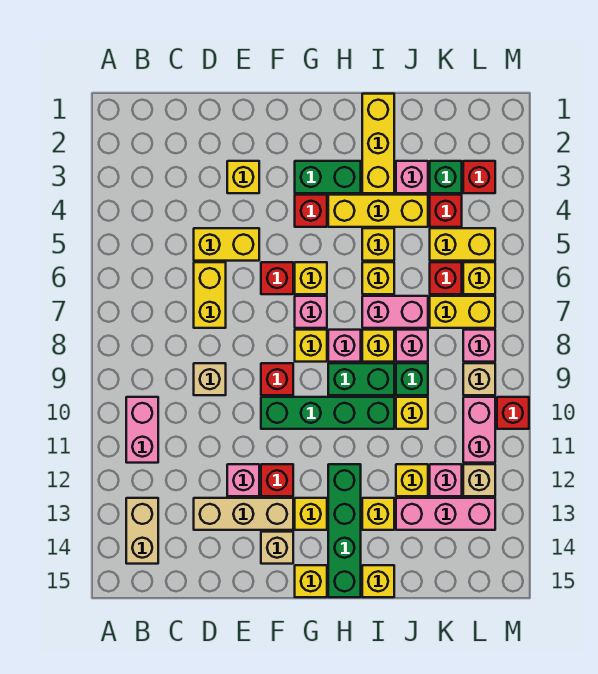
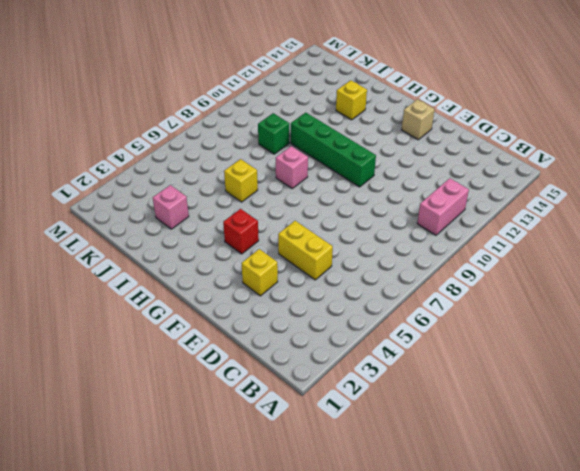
none -> tan 1x2 brick [126,498,158,564]
none -> yellow 1x2 brick [194,262,226,328]
none -> tan 1x1 brick [194,363,226,395]
none -> tan 1x3 brick [194,498,293,530]

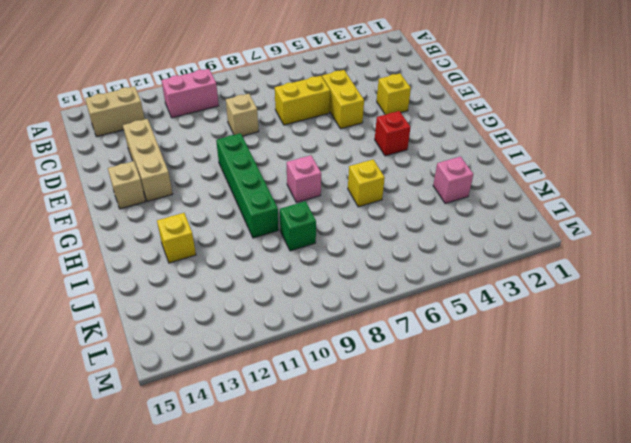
none -> pink 1x1 brick [227,464,259,496]
none -> red 1x1 brick [261,262,293,294]
none -> red 1x1 brick [261,363,293,395]
none -> red 1x1 brick [261,464,293,496]

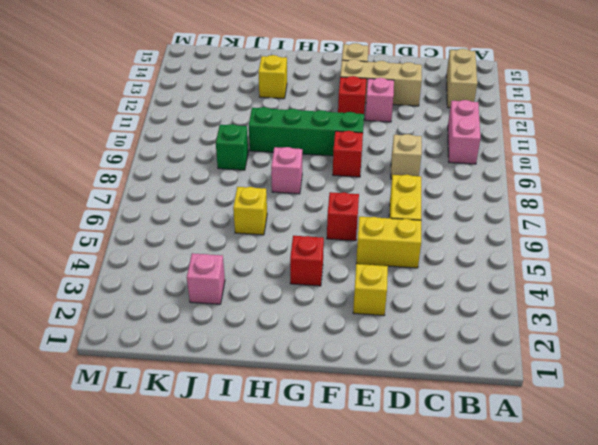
none -> green 1x2 brick [295,161,361,193]
none -> yellow 1x1 brick [295,262,327,294]
none -> pink 1x1 brick [295,296,327,328]
none -> yellow 1x1 brick [295,330,327,362]

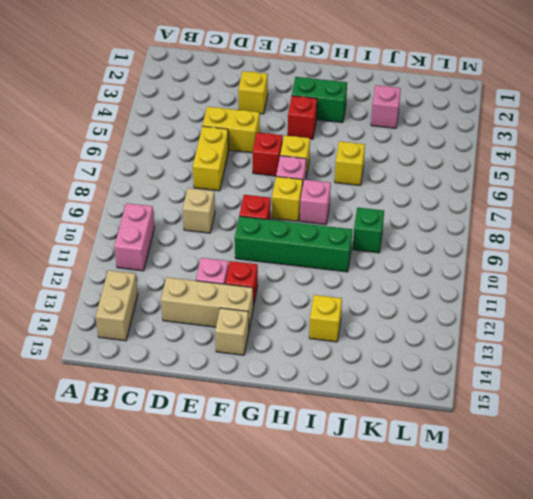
none -> yellow 1x1 brick [295,498,327,530]
none -> yellow 1x1 brick [295,565,327,597]
none -> yellow 1x3 brick [328,195,428,227]
none -> green 1x2 brick [328,363,394,395]

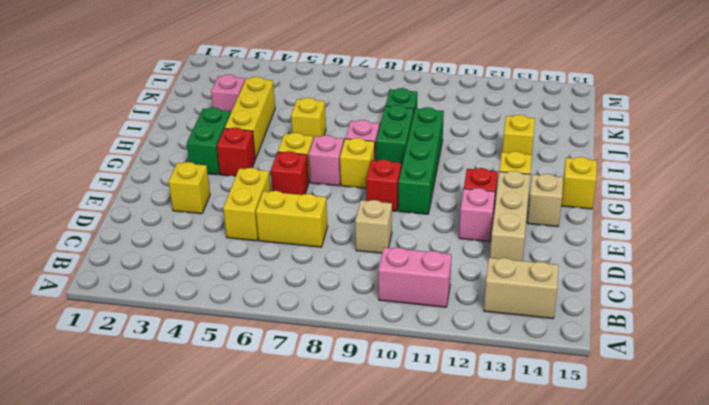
none -> green 1x4 brick [328,464,361,597]
none -> yellow 1x3 brick [362,94,394,193]
none -> yellow 1x1 brick [362,228,394,261]
none -> pink 1x2 brick [362,296,428,328]

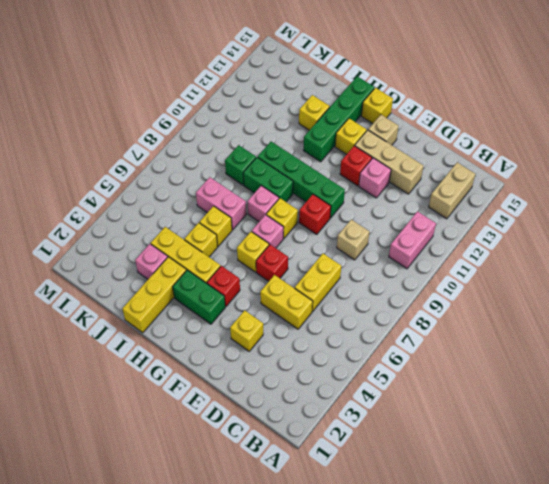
none -> yellow 1x1 brick [362,330,394,362]
none -> yellow 1x1 brick [362,565,394,597]
none -> pink 1x1 brick [396,330,428,362]
none -> yellow 1x1 brick [396,397,428,429]

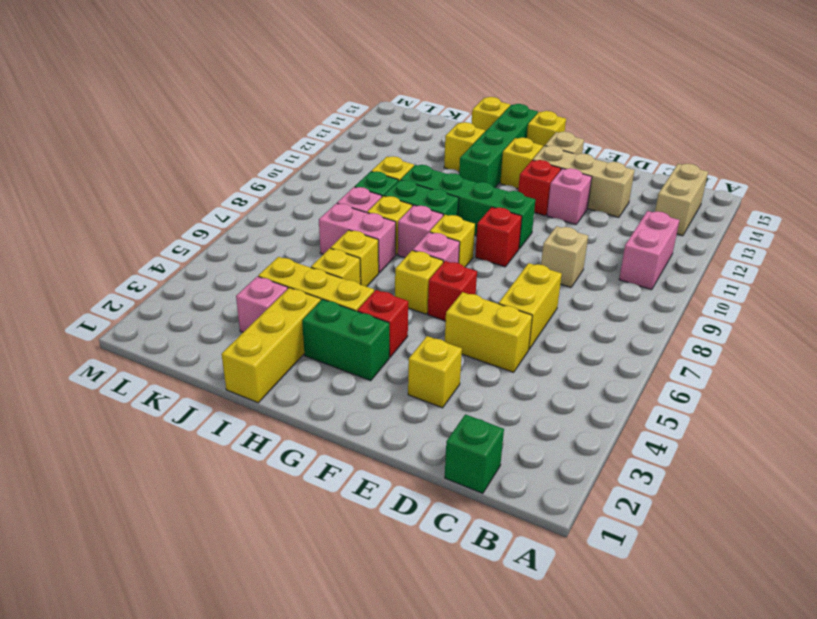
green 1x1 brick [445,414,504,493] -> green 1x1 brick moved to [430,161,462,193]
none -> yellow 1x1 brick [396,464,428,496]
none -> pink 1x3 brick [396,498,495,530]
none -> red 1x1 brick [430,195,462,227]
none -> yellow 1x2 brick [430,228,495,261]

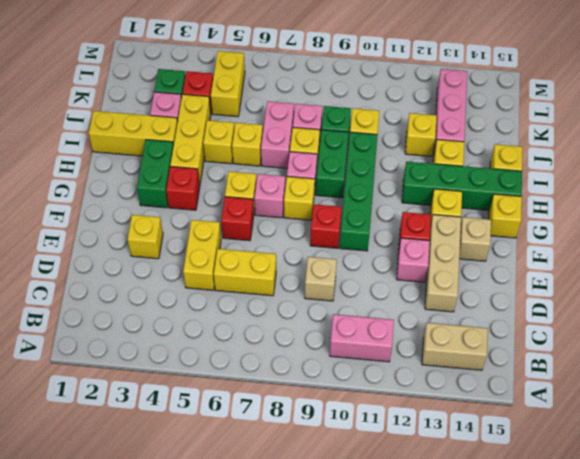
none -> red 1x1 brick [430,262,462,294]
none -> yellow 1x2 brick [430,296,495,328]
none -> pink 1x1 brick [430,464,462,496]
none -> red 1x1 brick [463,161,495,193]

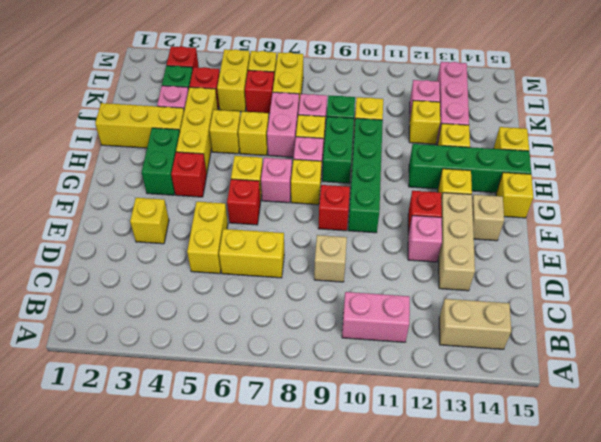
none -> pink 1x1 brick [463,330,495,362]
none -> tan 1x1 brick [463,363,495,395]
none -> pink 1x2 brick [463,397,495,463]
none -> tan 1x1 brick [463,464,495,496]

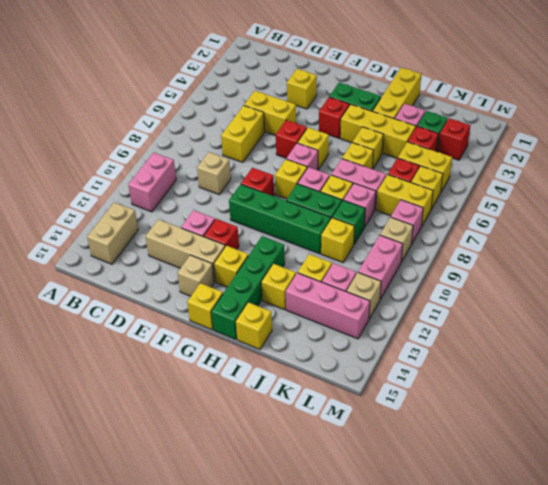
none -> red 1x1 brick [497,397,529,429]

